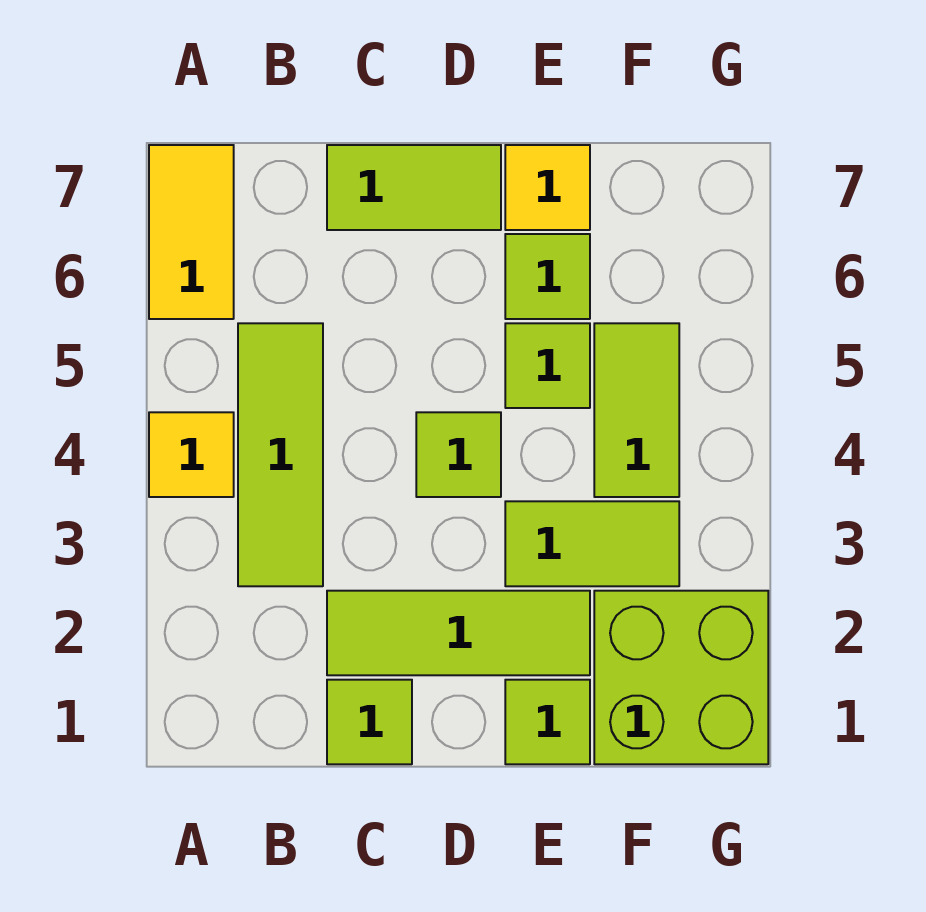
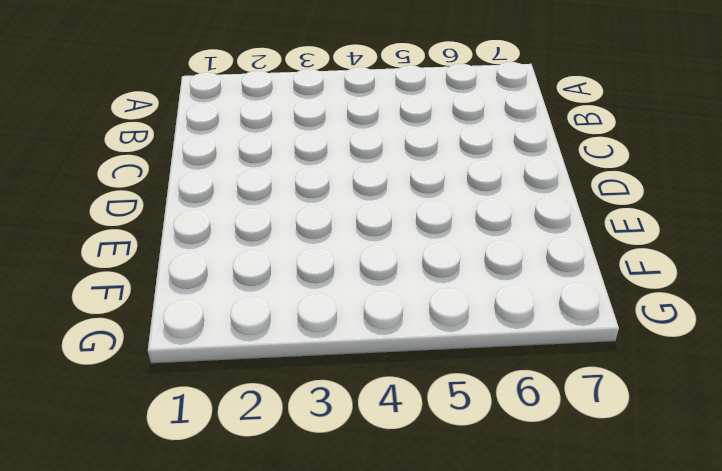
none -> yellow 1x1 tile [149,412,234,497]
none -> yellow 1x2 tile [149,145,234,319]
none -> lime 1x3 tile [238,323,323,586]

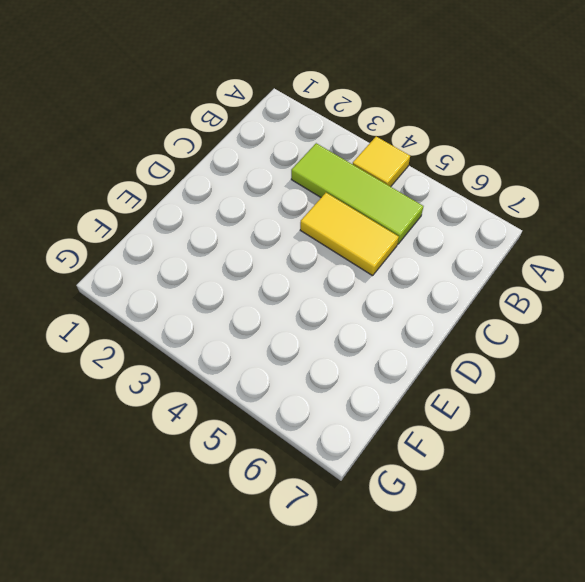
yellow 1x2 tile [300,193,399,276] -> yellow 1x2 tile moved to [149,145,234,319]
none -> lime 1x1 tile [327,680,412,764]
none -> lime 1x3 tile [327,591,590,675]
none -> lime 1x2 tile [327,145,501,230]

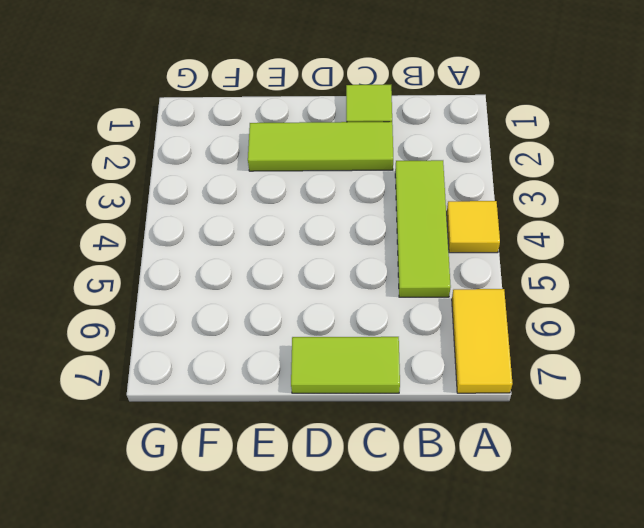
none -> lime 1x1 tile [416,412,501,497]
none -> lime 1x1 tile [505,680,590,764]
none -> lime 1x2 tile [505,501,679,586]

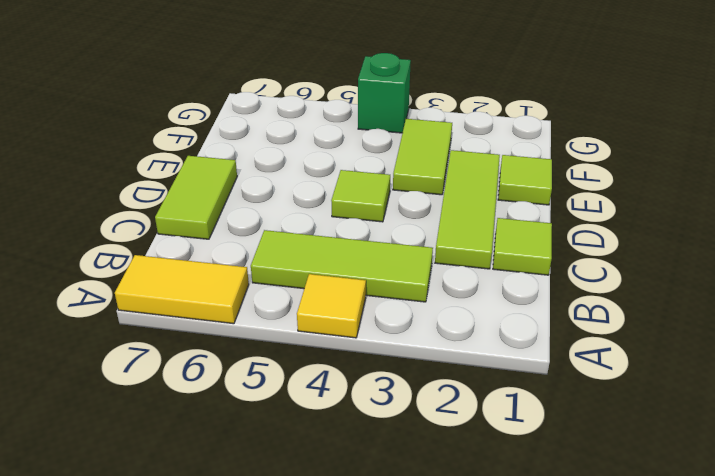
green 1x1 brick [358,53,411,133] -> none
none -> lime 1x1 tile [505,323,590,408]
none -> lime 1x1 tile [505,234,590,319]
none -> yellow 1x1 tile [505,145,590,230]

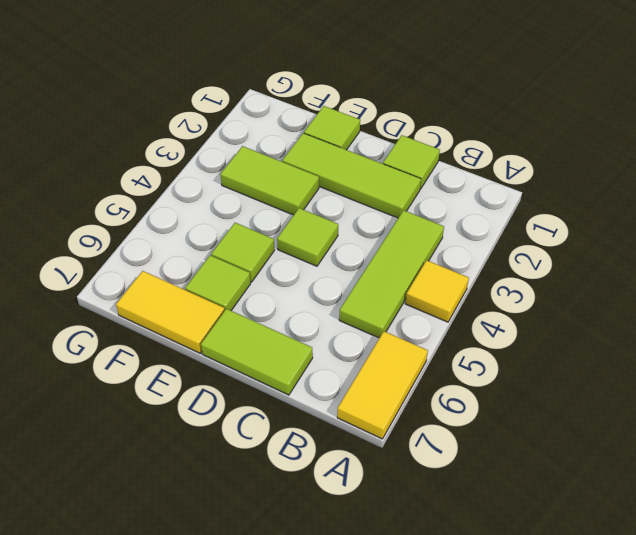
yellow 1x2 tile [116,271,225,353] -> yellow 1x1 tile [505,145,590,230]
none -> lime 2x2 brick [594,591,768,764]
none -> lime 1x2 tile [594,323,679,497]

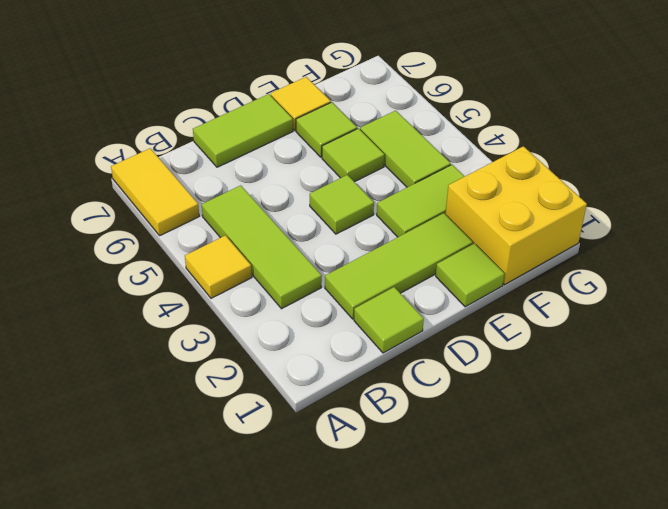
yellow 2x2 brick [445,146,587,285] -> lime 2x2 brick [594,591,768,764]

